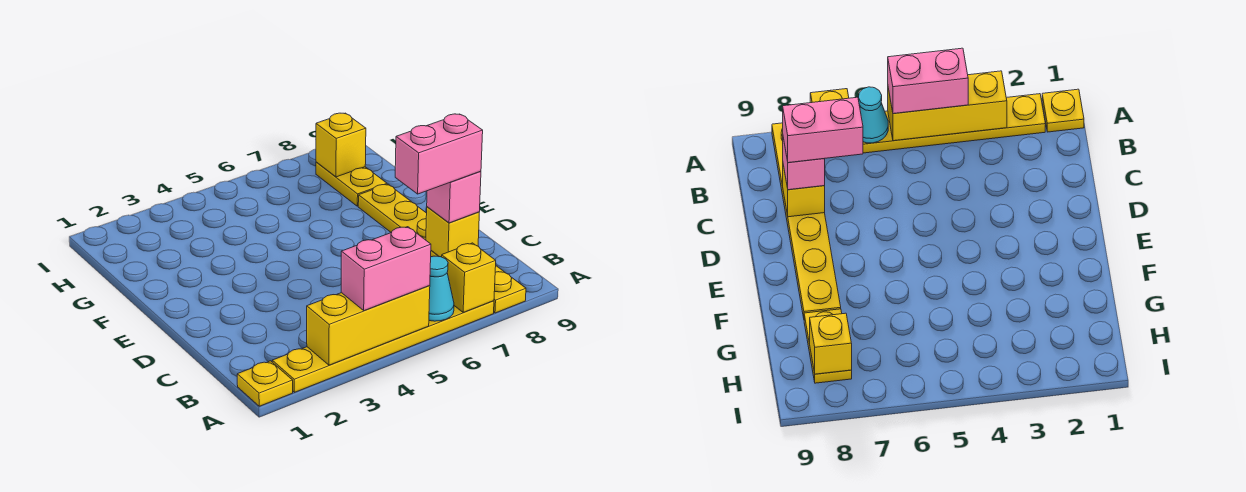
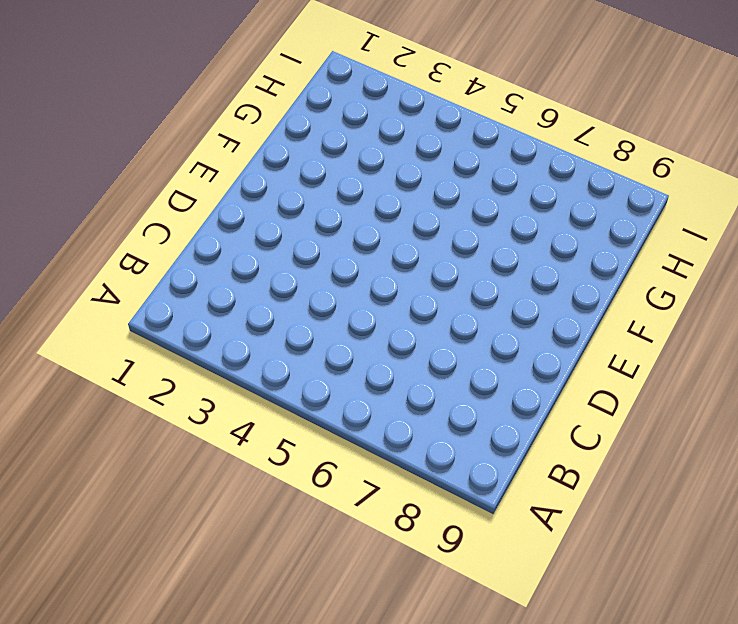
none -> yellow 1x1 plate [237,361,293,406]
none -> yellow 1x6 plate [272,301,494,392]
none -> yellow 1x6 plate [358,184,526,313]

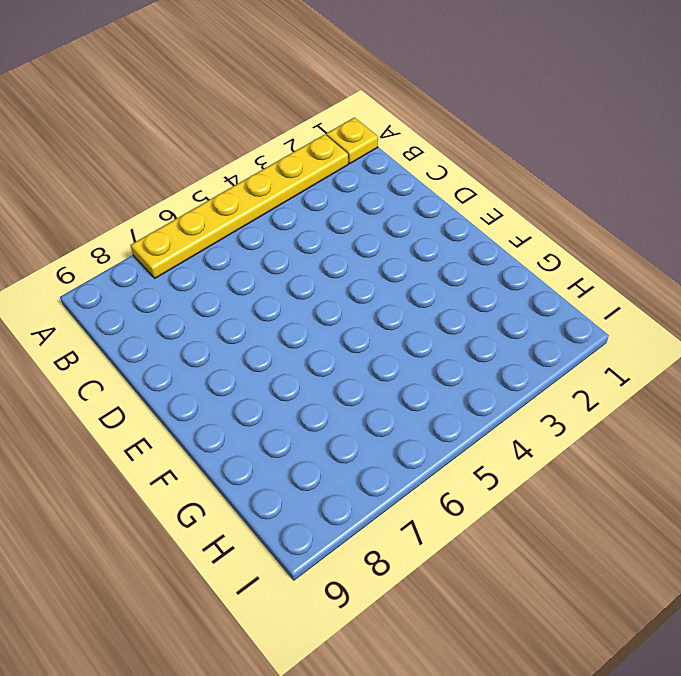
none -> yellow 1x6 plate [358,184,526,313]
none -> yellow 1x2 plate [316,162,387,206]
none -> yellow 1x3 brick [307,286,430,365]

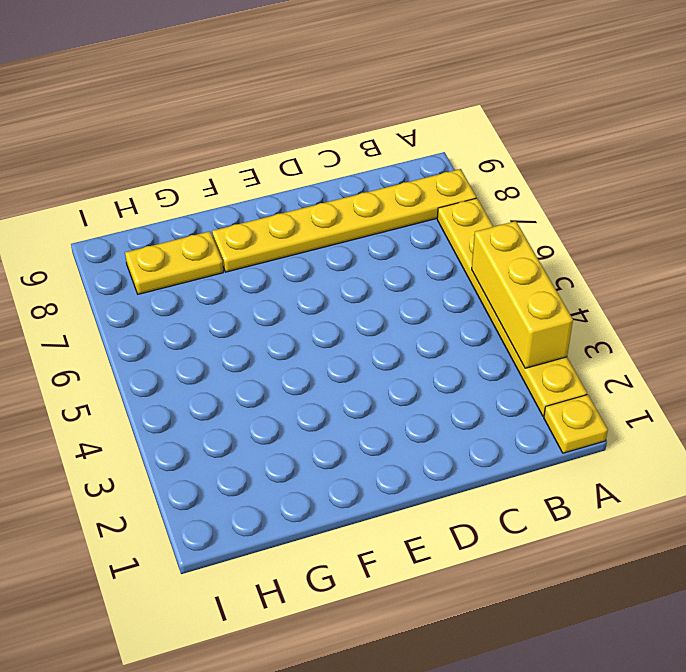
none -> cyan 1x1 cone [429,256,454,321]
none -> yellow 1x1 brick [442,243,496,313]
none -> yellow 1x1 brick [426,207,479,257]

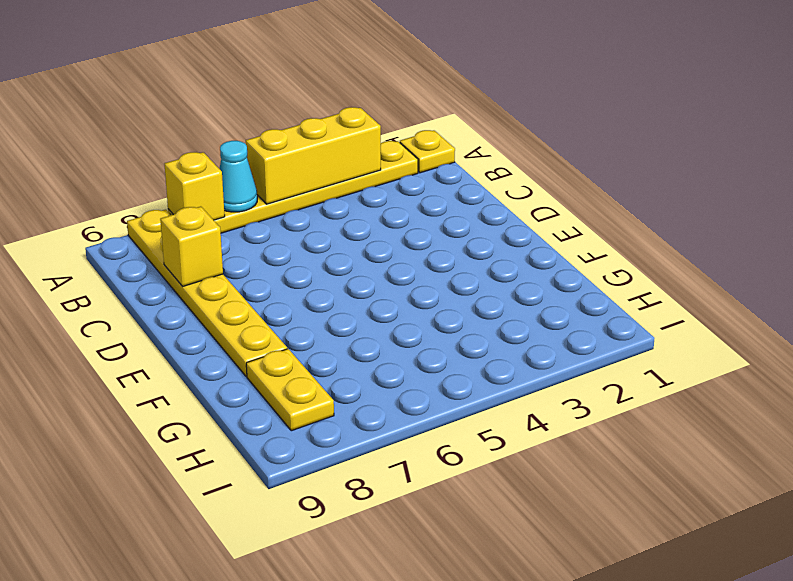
none -> yellow 1x1 brick [316,113,366,177]
none -> pink 1x2 brick [341,227,431,311]
none -> pink 1x1 brick [427,171,481,223]

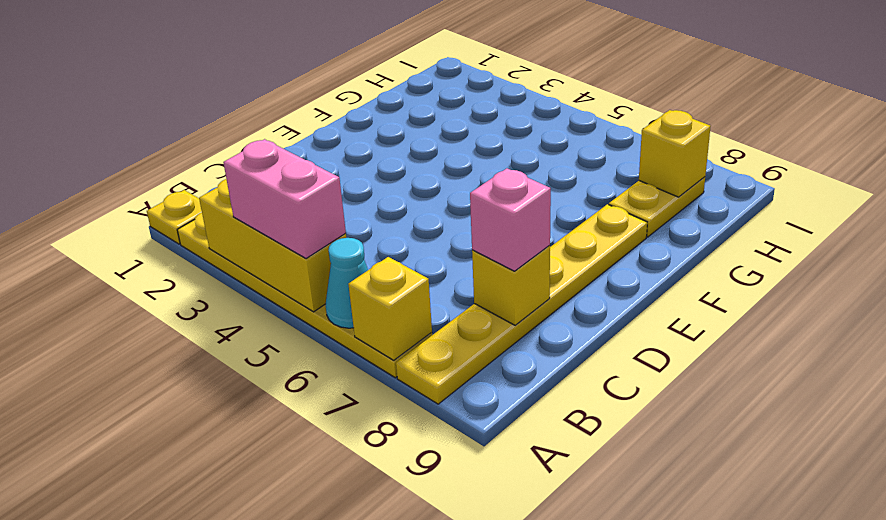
none -> pink 1x2 brick [395,114,483,194]

